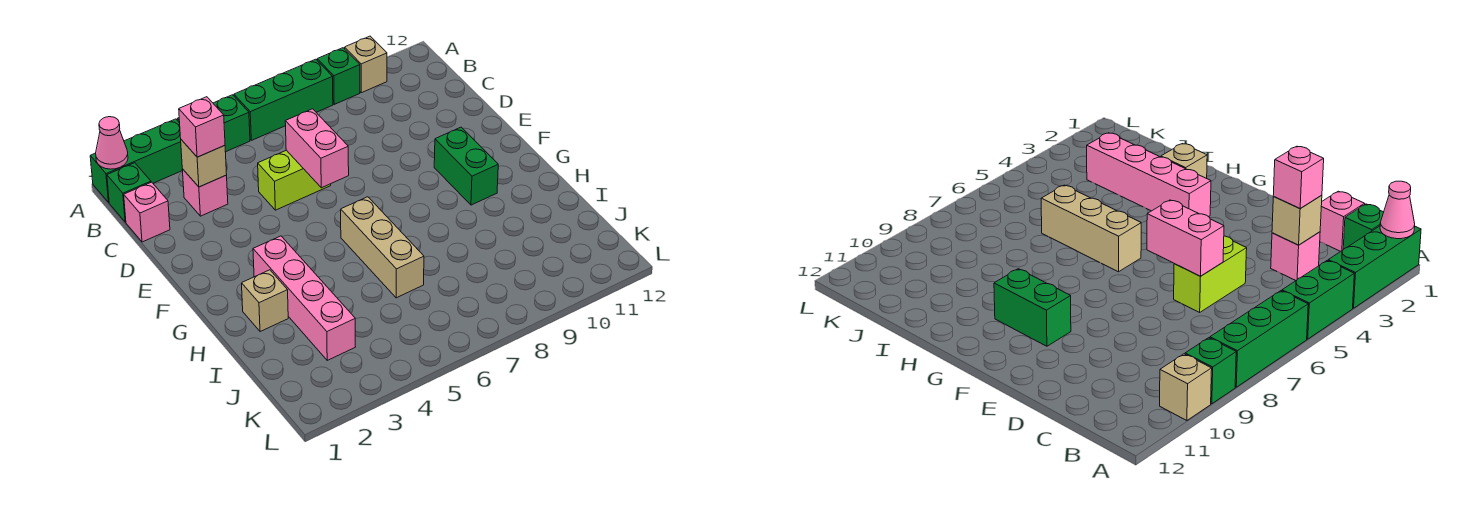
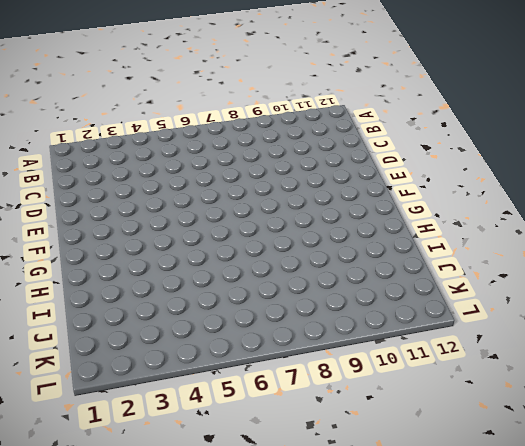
none -> green 1x3 brick [90,119,182,202]
none -> green 1x2 brick [177,95,250,152]
none -> green 1x3 brick [234,59,333,140]

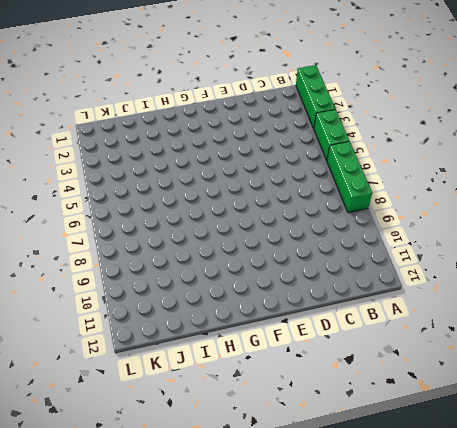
none -> green 1x1 brick [317,48,360,104]
none -> tan 1x1 brick [345,36,387,93]
none -> green 1x1 brick [107,163,151,222]

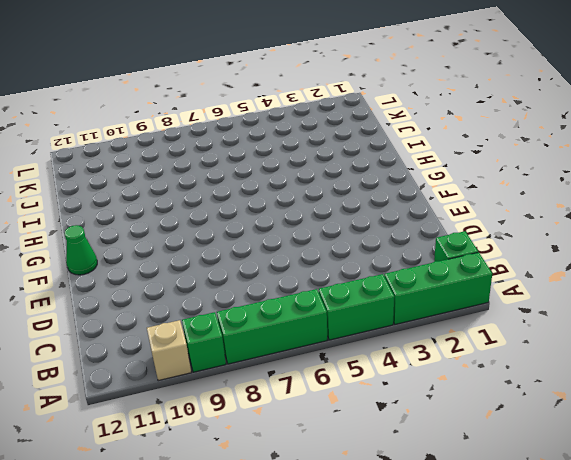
green 1x1 cone [64,225,97,275] -> none
none -> pink 1x1 brick [124,182,170,242]
none -> pink 1x1 brick [182,169,228,216]
none -> lime 1x2 brick [258,150,331,210]

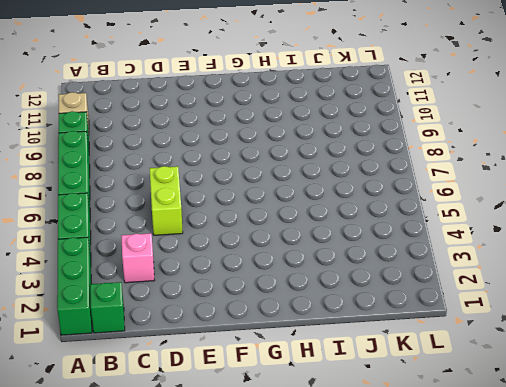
none -> pink 1x1 brick [124,182,170,242]
none -> green 1x2 brick [434,127,498,205]
none -> pink 1x4 brick [253,236,355,360]

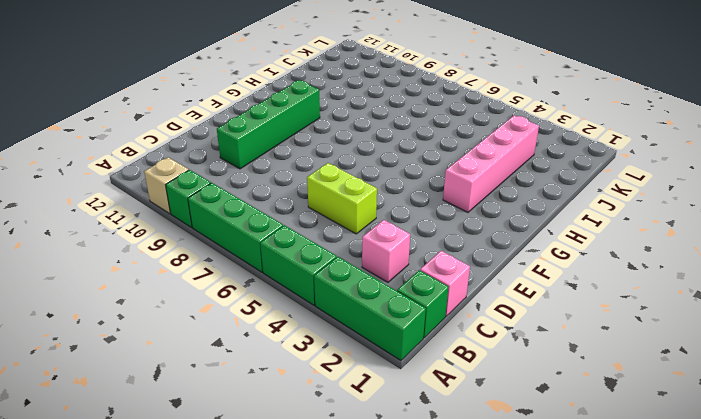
green 1x4 brick [217,80,320,169] -> green 1x2 brick [434,127,498,205]
none -> tan 1x3 brick [341,197,424,298]
none -> tan 1x1 brick [242,270,288,332]
none -> pink 1x1 cone [96,117,128,169]

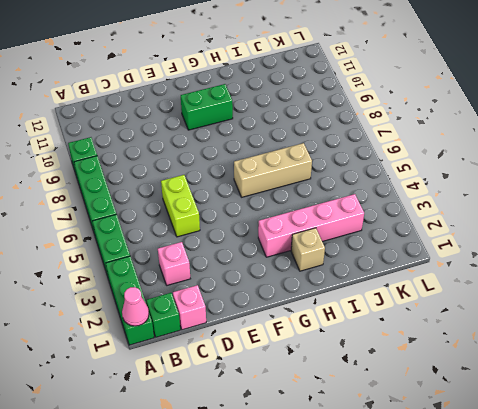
none -> tan 1x1 brick [345,36,387,93]
none -> tan 1x1 brick [181,140,227,187]
none -> pink 1x2 brick [285,109,349,188]

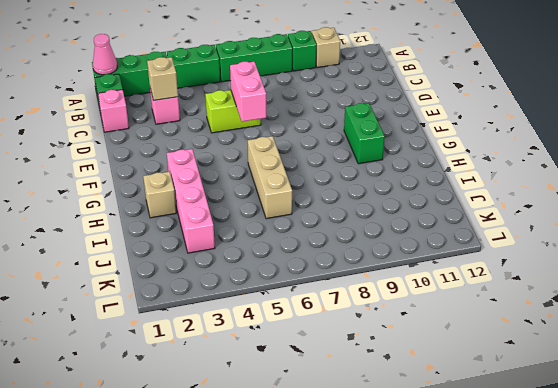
none -> pink 1x1 brick [179,97,225,157]

